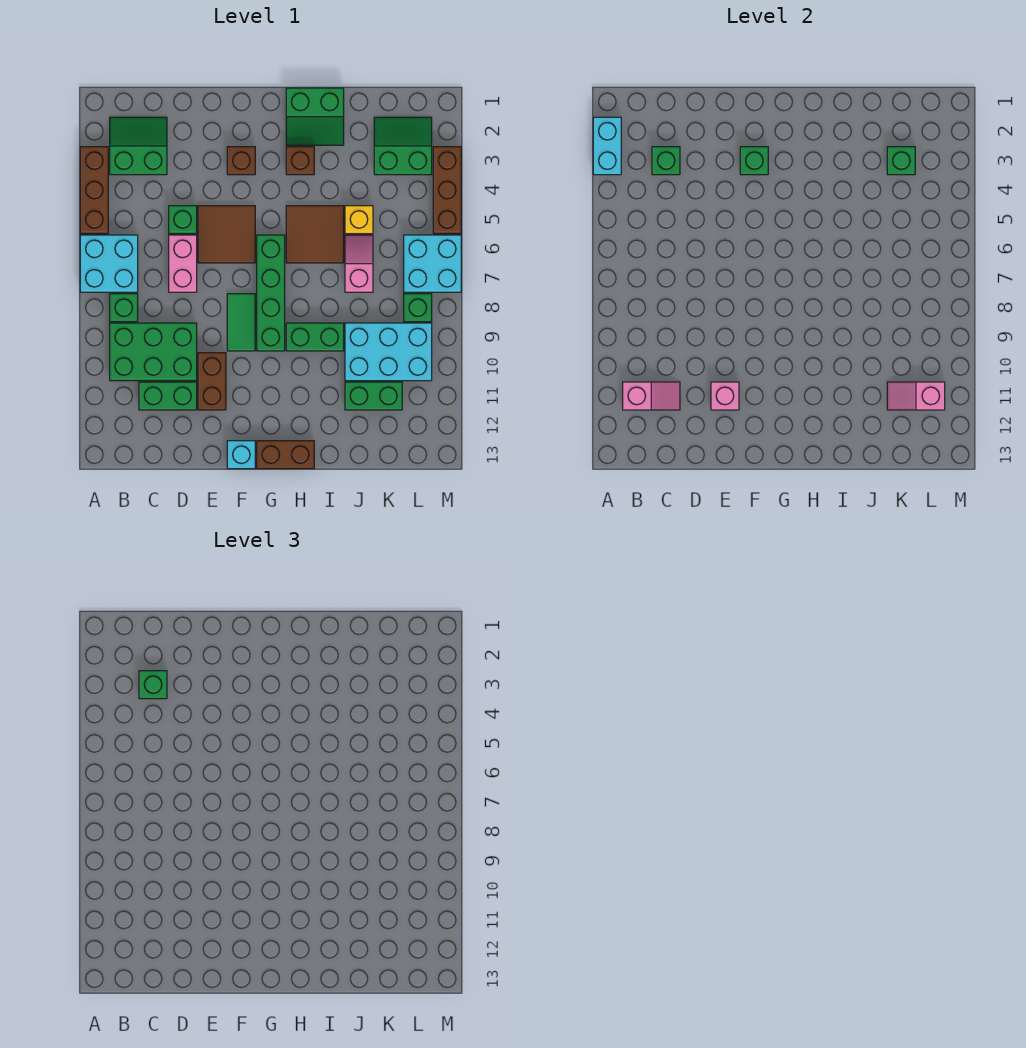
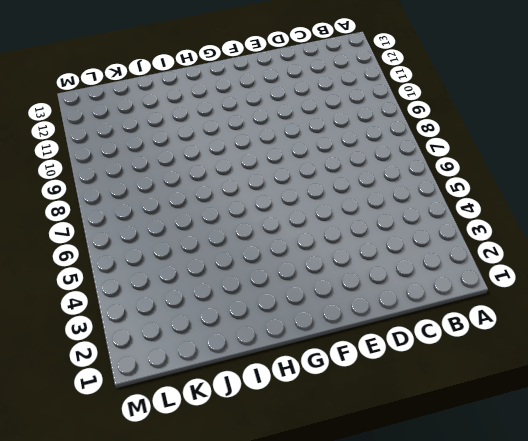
none -> brown 1x3 brick [80,147,108,234]
none -> cyan 2x2 brick [80,235,138,292]
none -> green 2x2 slope [110,117,167,175]
none -> green 1x1 brick [110,294,138,322]

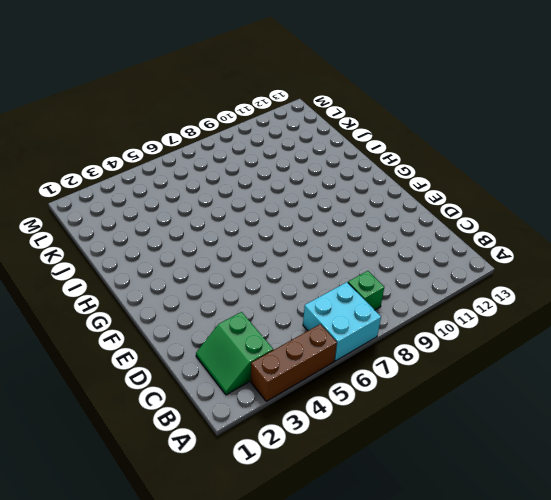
none -> green 2x3 brick [110,323,197,381]
none -> green 1x2 brick [139,382,197,410]
none -> green 1x1 brick [169,206,197,234]
none -> pink 1x2 brick [169,235,197,292]

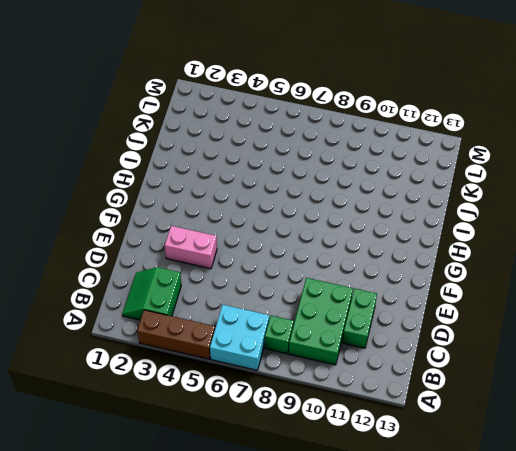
pink 1x2 brick [165,226,217,269] -> pink 1x2 brick moved to [169,235,197,292]
none -> green 1x1 brick [169,206,197,234]
none -> brown 2x2 tile [198,206,255,263]
none -> brown 1x2 brick [198,353,226,410]
none -> brown 1x1 brick [227,147,255,175]

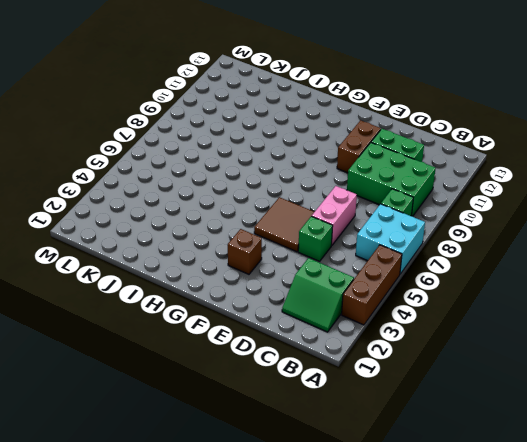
none -> green 1x2 tile [227,294,255,351]
none -> cyan 1x1 brick [227,441,255,469]
none -> green 1x4 brick [257,235,285,351]
none -> brown 1x2 brick [257,441,314,469]

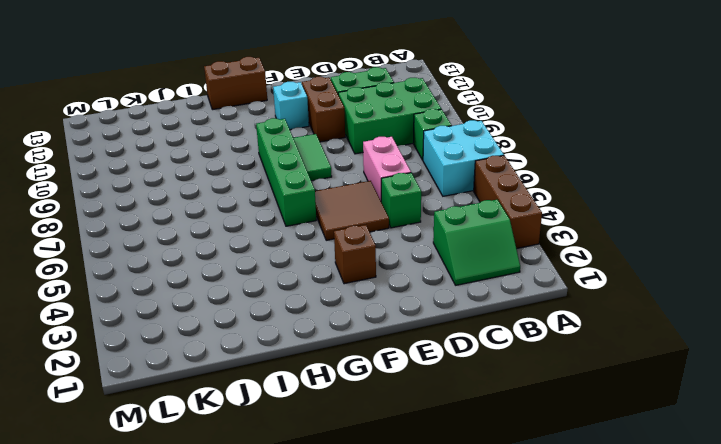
cyan 1x1 brick [273,82,309,130] -> cyan 1x1 brick moved to [227,441,255,469]
none -> green 2x2 slope [286,88,344,145]
none -> brown 1x1 brick [286,147,314,175]
none -> brown 2x2 tile [286,206,344,263]
none -> green 1x2 brick [286,323,344,351]

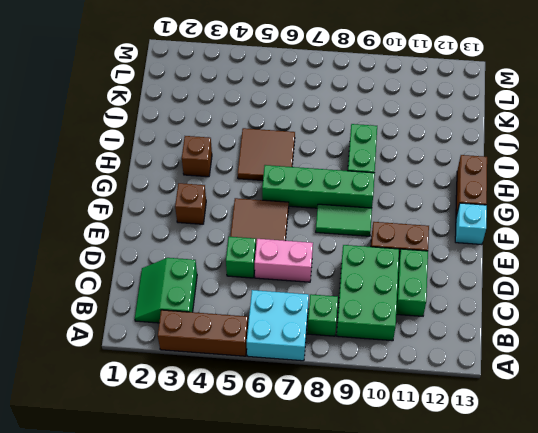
none -> green 2x2 slope [286,88,344,145]
none -> yellow 1x1 brick [345,206,373,234]
none -> pink 1x2 slope [345,235,373,292]
none -> cyan 2x3 brick [345,323,432,381]

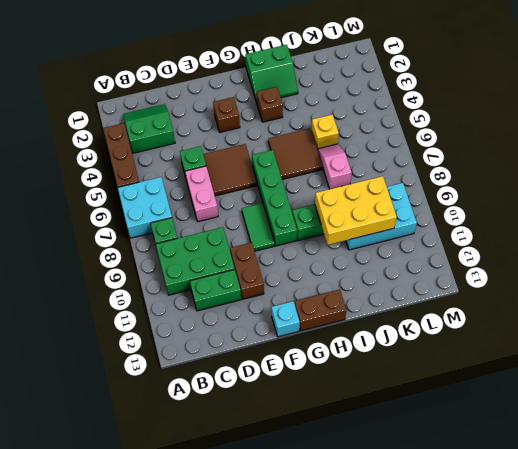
yellow 2x3 brick [315,176,397,245] -> none
none -> green 1x2 brick [345,382,402,410]
none -> green 2x2 slope [374,117,432,175]
none -> cyan 2x2 brick [404,235,461,292]
none -> green 1x1 brick [404,294,432,322]

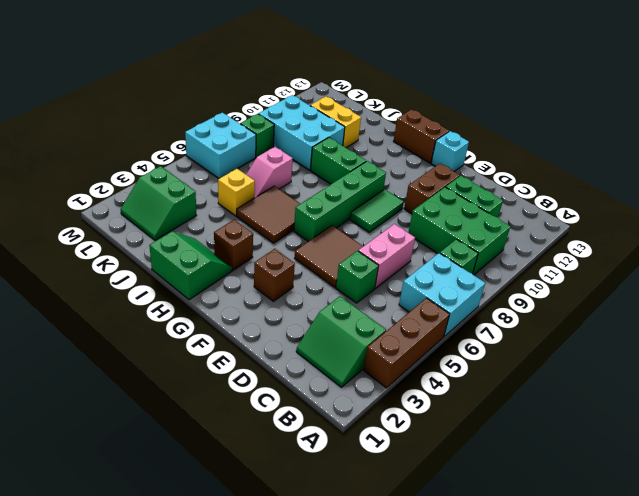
yellow 1x2 brick [310,97,361,148] -> green 1x2 brick [345,382,402,410]
none -> brown 1x3 brick [433,147,461,234]
none -> cyan 1x2 brick [593,117,621,175]
none -> pink 1x2 slope [623,382,680,410]
none -> green 1x1 brick [652,147,680,175]

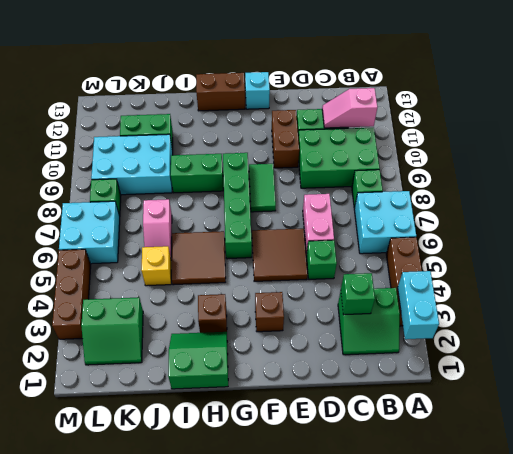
none -> pink 1x1 brick [711,382,739,410]
none -> green 1x1 brick [740,147,768,175]
none -> green 1x1 brick [887,147,915,175]
none -> pink 1x2 slope [887,382,945,410]

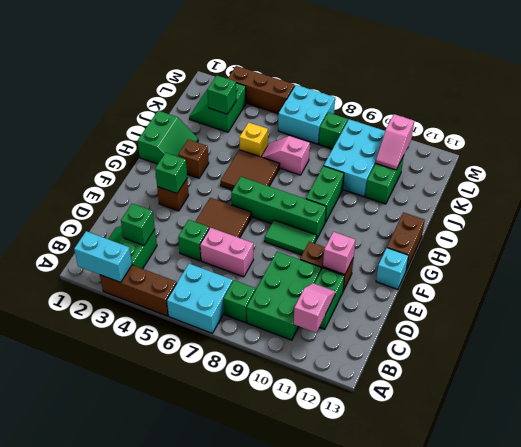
none -> green 1x1 brick [139,671,167,699]

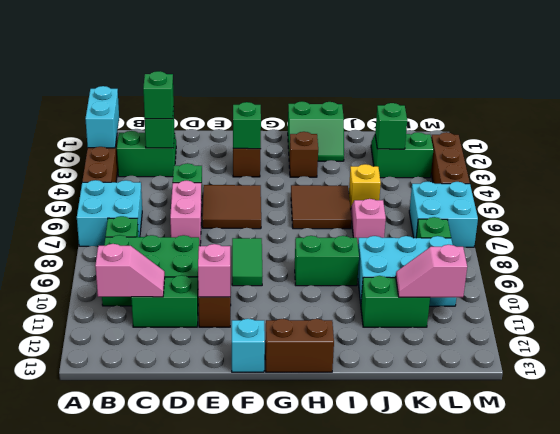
none -> green 1x4 brick [257,235,285,351]

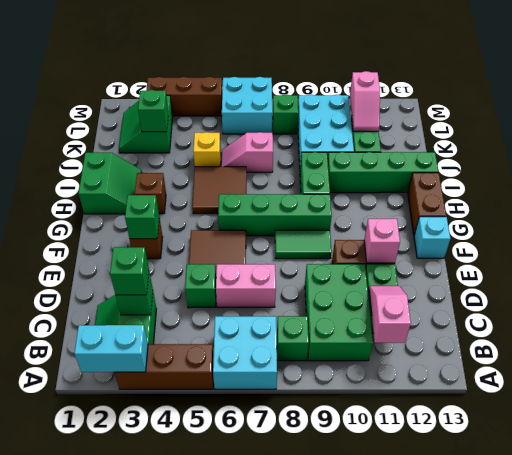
green 1x4 brick [328,152,439,193] -> none

